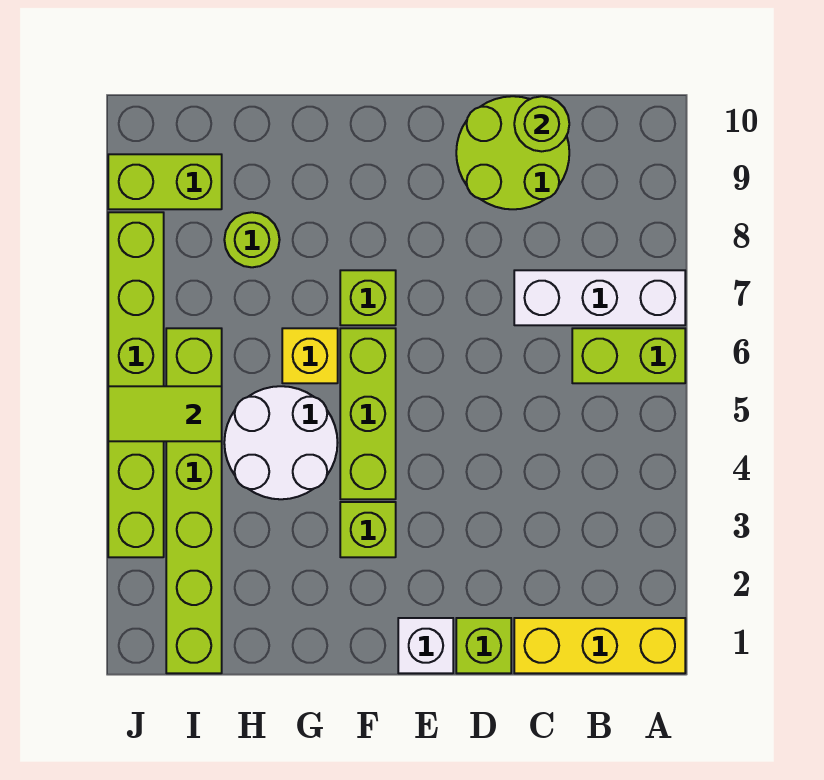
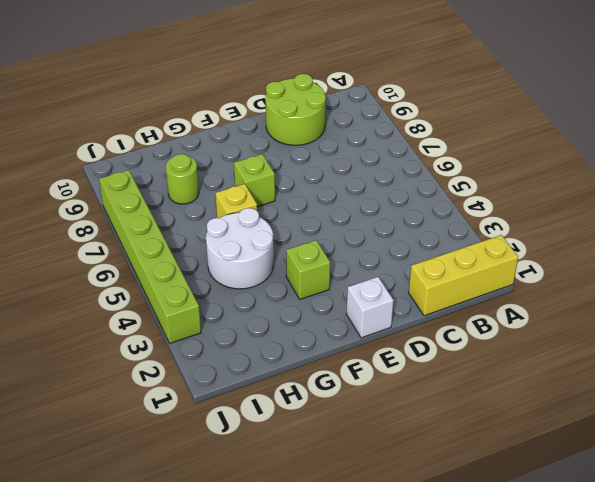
none -> lime 1x2 brick [572,328,685,383]
none -> white 1x3 brick [514,270,685,325]
none -> lime 1x1 brick [456,618,511,673]

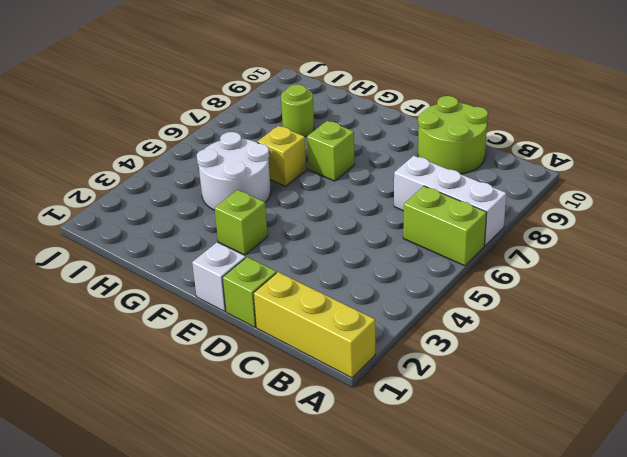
none -> lime 1x3 brick [340,328,396,499]
none -> lime 1x6 brick [166,328,222,673]
none -> lime 1x2 brick [108,154,222,209]

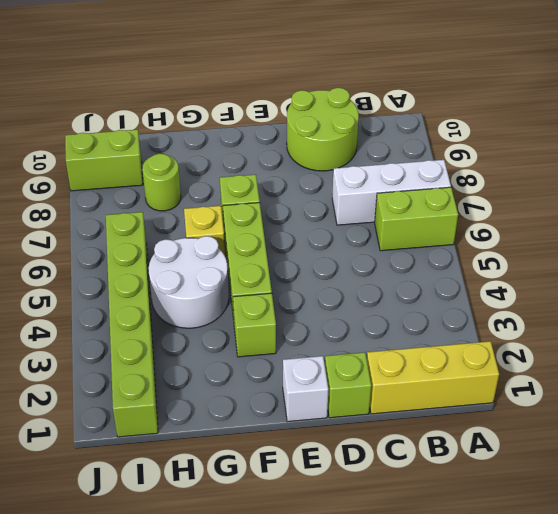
none -> lime 1x6 brick [108,212,164,557]
none -> lime 1x1 round brick [514,96,569,151]
none -> lime 1x2 tile [108,386,222,441]

